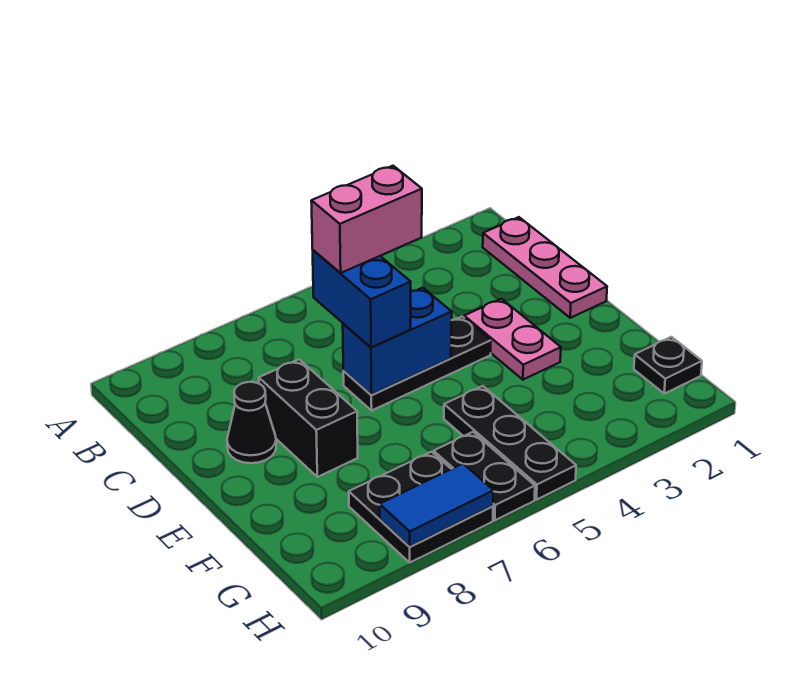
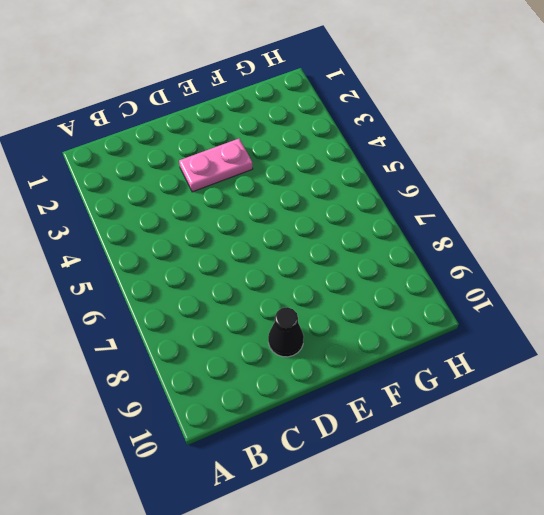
none -> pink 1x3 plate [483,217,607,318]
none -> black 1x3 plate [343,317,491,410]
none -> black 1x2 brick [259,359,358,477]

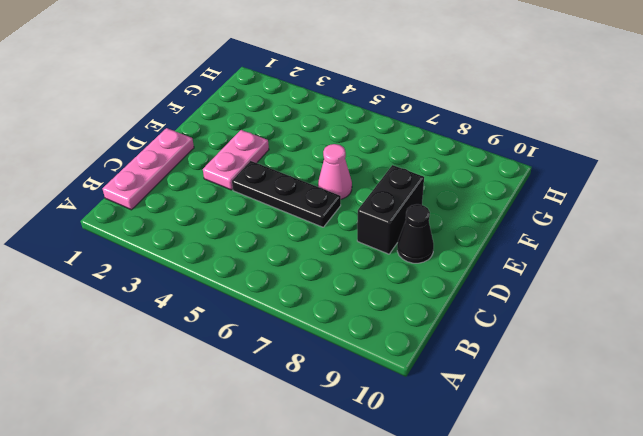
pink 1x1 cone [318,144,352,199] -> none
none -> black 1x3 plate [444,386,576,500]
none -> black 1x1 plate [634,337,702,394]
none -> black 1x2 plate [434,432,535,520]

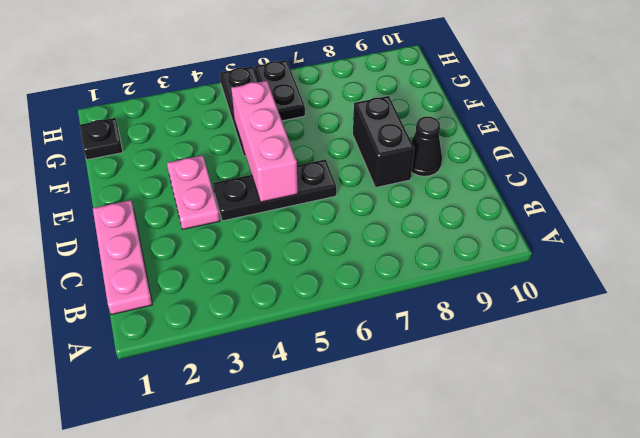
pink 1x3 brick [231,81,298,202] -> blue 1x2 brick [343,288,452,395]
none -> black 2x2 plate [349,452,493,562]
none -> blue 1x2 tile [380,464,494,547]
none -> blue 1x2 brick [313,250,411,347]

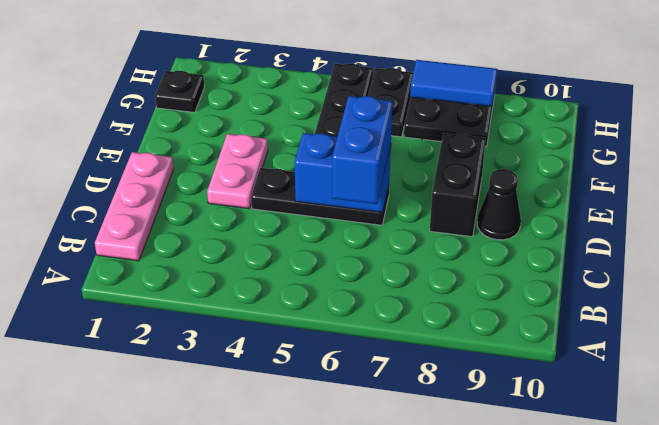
none -> pink 1x2 brick [311,166,422,273]

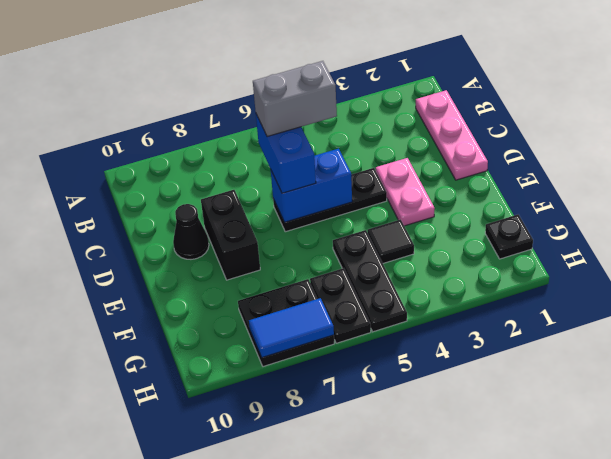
grey 1x2 brick [253,61,337,137] -> pink 1x2 brick [311,166,422,273]
black 1x1 tile [368,220,414,263] -> none

